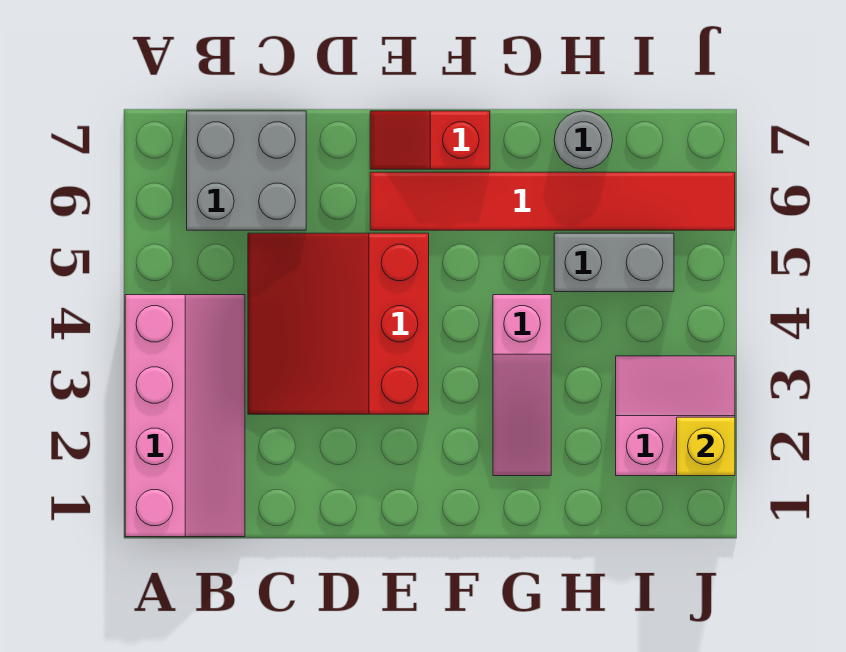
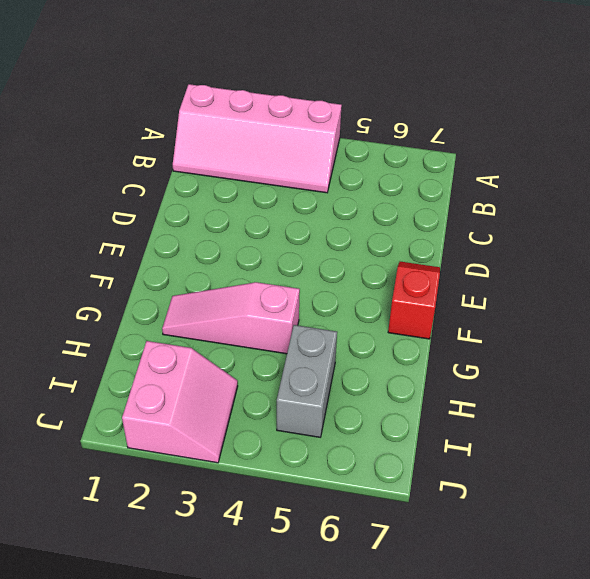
none -> grey 2x2 brick [187,111,306,230]
none -> red 3x3 slope [248,233,429,414]

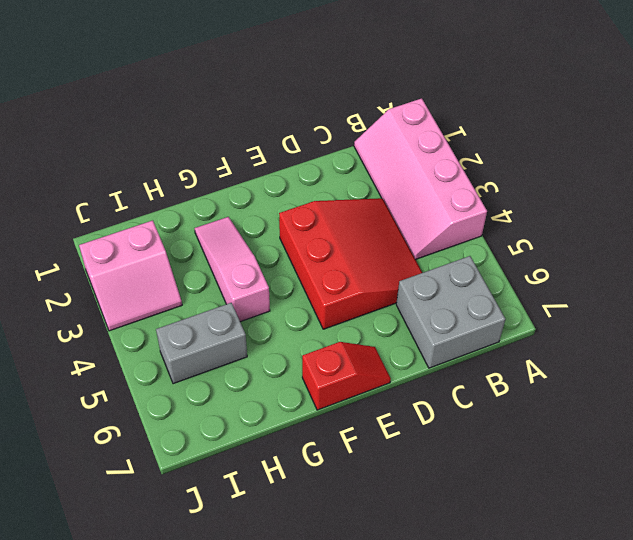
none -> red 1x6 tile [370,172,735,230]
none -> grey 1x1 round brick [554,111,613,169]

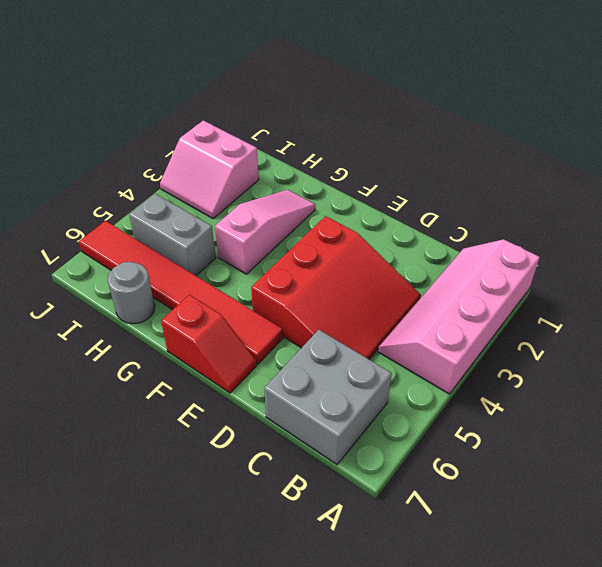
none -> yellow 1x1 brick [677,417,735,476]

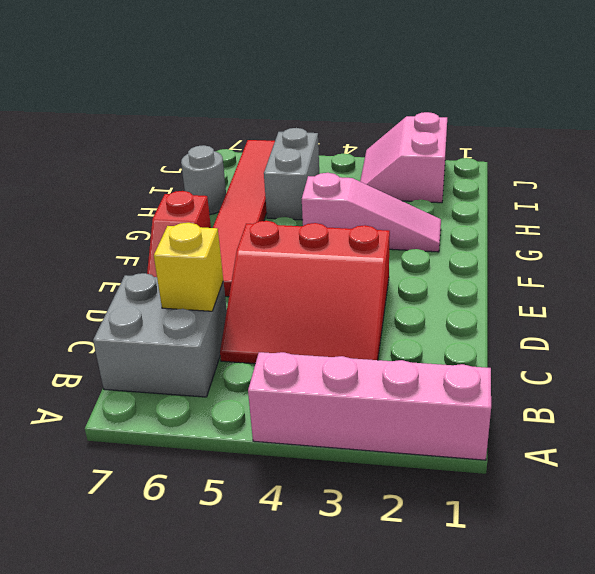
yellow 1x1 brick [154,223,223,311] -> yellow 1x1 brick moved to [677,417,735,476]

